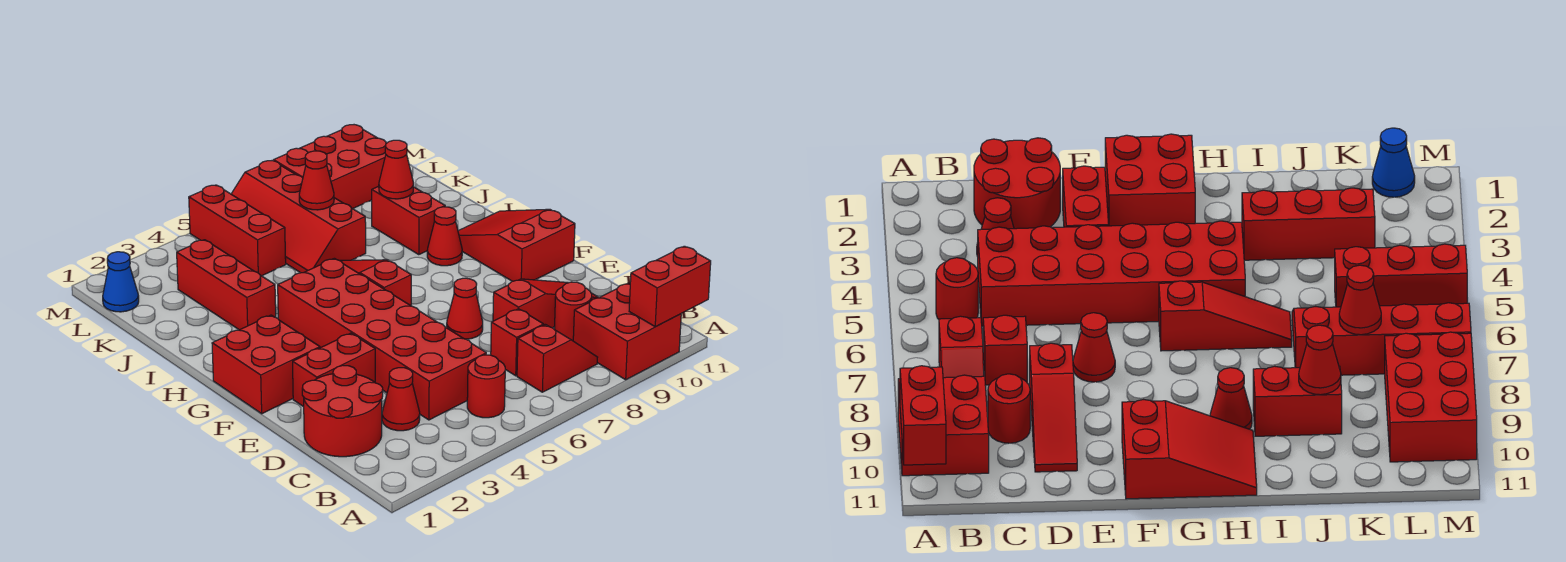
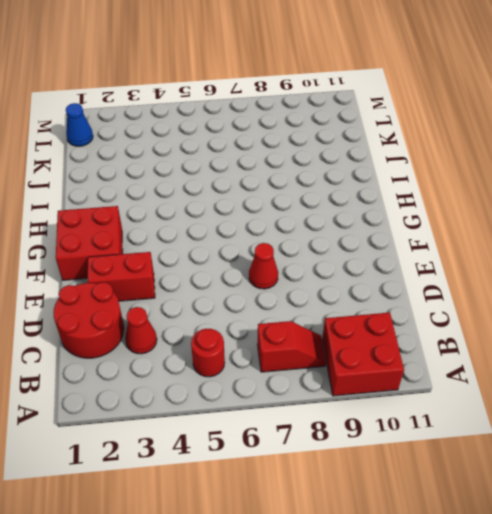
none -> red 2x6 brick [278,258,486,420]
none -> red 1x1 brick [491,309,544,376]
none -> red 1x1 round brick [554,282,592,341]

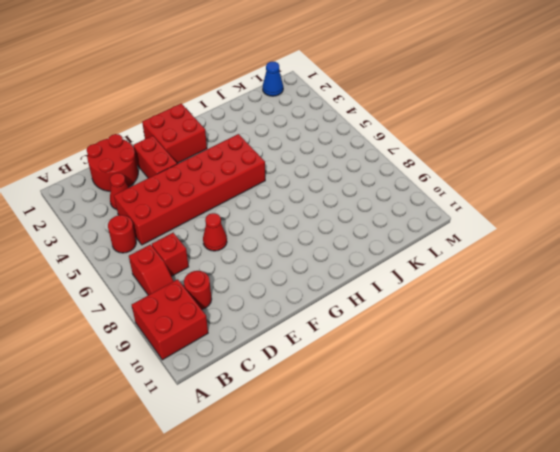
none -> red 1x3 slope [493,279,599,328]
none -> red 2x3 slope [458,209,575,281]
none -> red 1x3 slope [340,260,411,306]

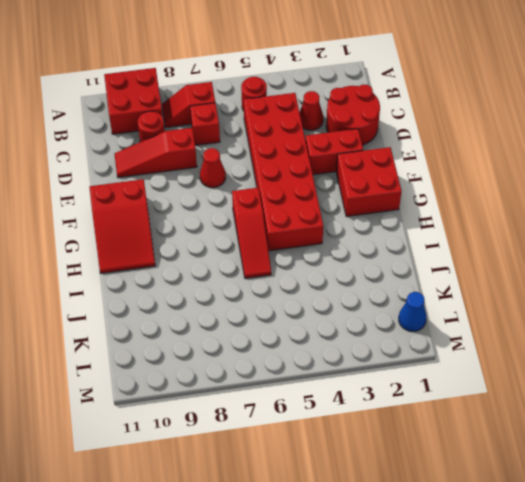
none -> red 1x1 cone [427,207,462,266]
none -> red 1x3 brick [177,240,276,330]
none -> red 1x2 brick [372,186,445,255]

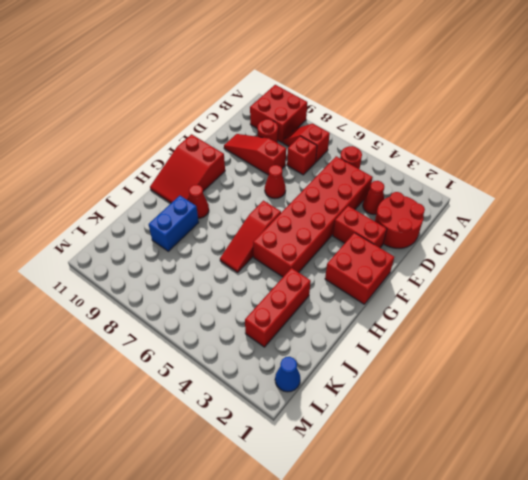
blue 1x2 brick [149,196,199,251] -> red 1x2 brick [372,186,445,255]
none -> red 2x4 slope [231,161,366,273]
none -> red 1x3 brick [189,185,286,276]
none -> red 2x3 brick [274,125,386,209]

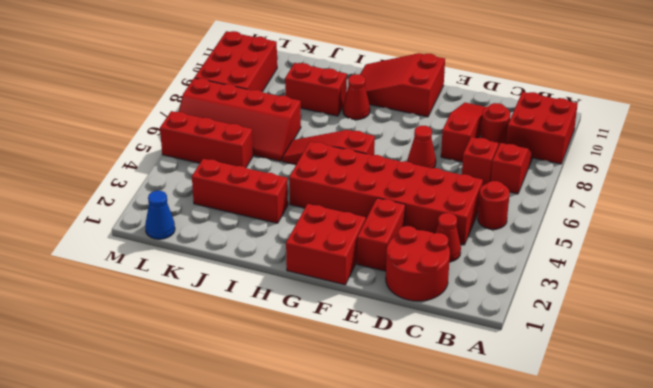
none -> red 1x2 brick [629,246,711,327]
none -> red 1x1 cone [379,140,414,199]
none -> red 1x1 cone [299,151,334,210]

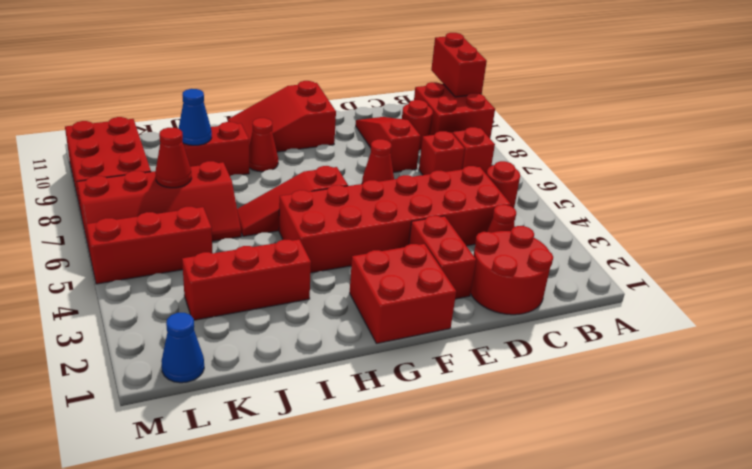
blue 1x1 cone [178,89,212,145] -> red 1x1 cone [379,140,414,199]

